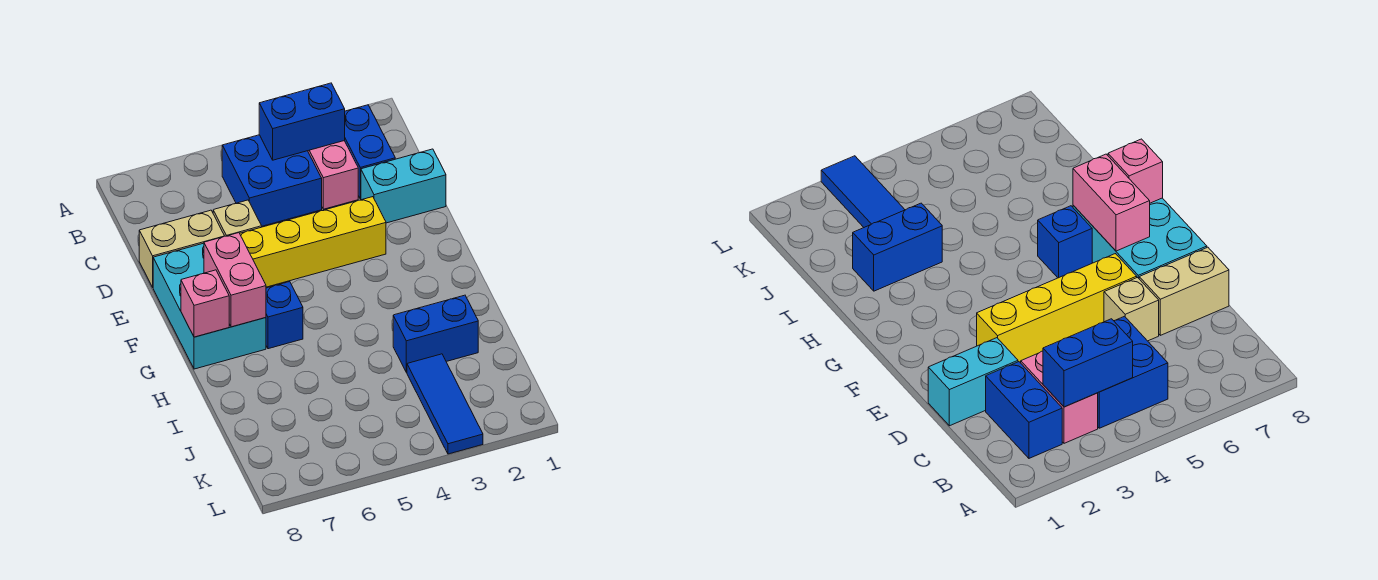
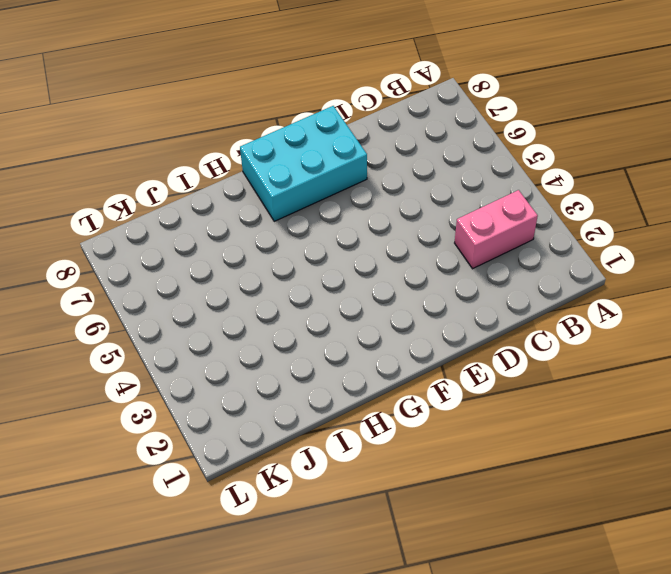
none -> blue 1x2 brick [345,105,395,199]
none -> blue 2x2 brick [222,135,322,226]
none -> cyan 1x2 brick [361,149,446,223]

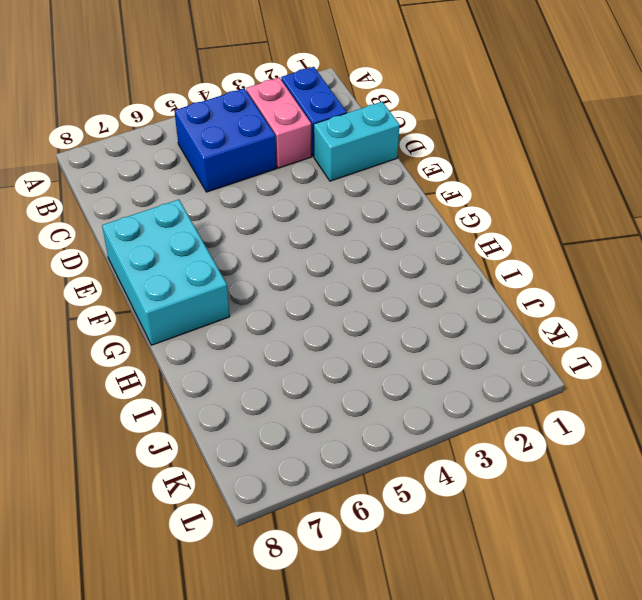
none -> tan 1x1 brick [213,200,262,236]
none -> tan 1x2 brick [139,210,224,287]
none -> yellow 1x4 brick [240,197,386,287]

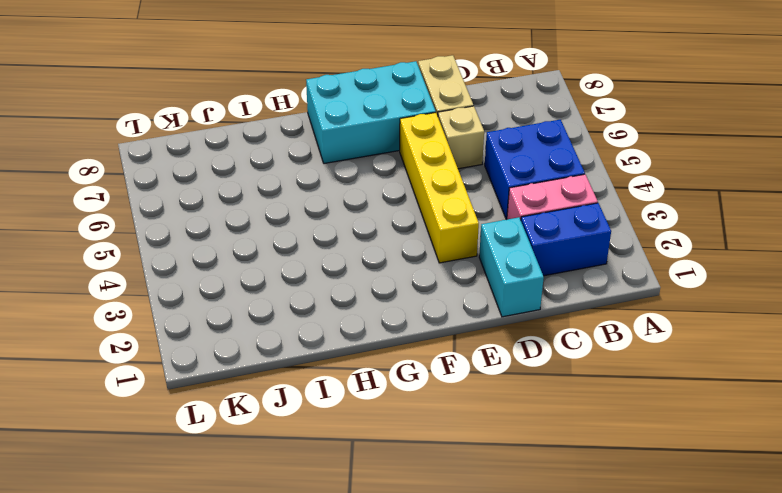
none -> blue 1x1 brick [266,282,303,349]
none -> blue 1x2 brick [393,295,478,372]
none -> blue 1x3 tile [407,354,483,454]

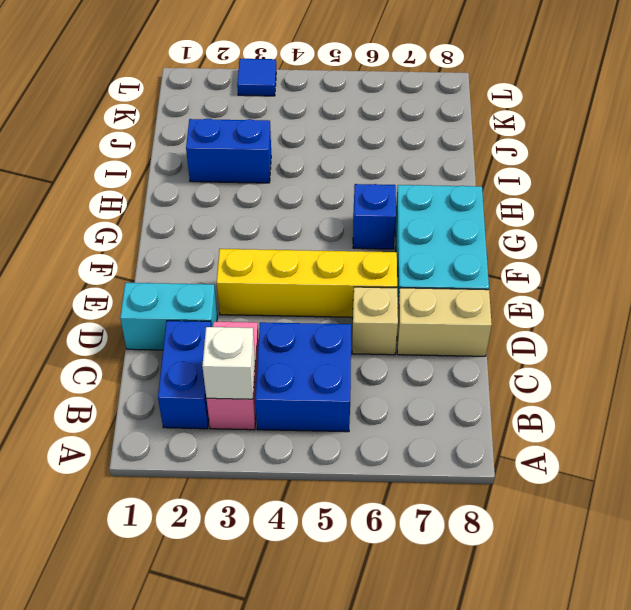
white 1x1 brick [202,327,255,399] -> blue 1x2 brick [259,83,345,160]
blue 1x1 tile [237,59,276,96] -> blue 1x3 tile [407,354,483,454]
none -> pink 1x2 brick [204,233,266,327]
none -> pink 1x1 brick [181,270,229,337]

